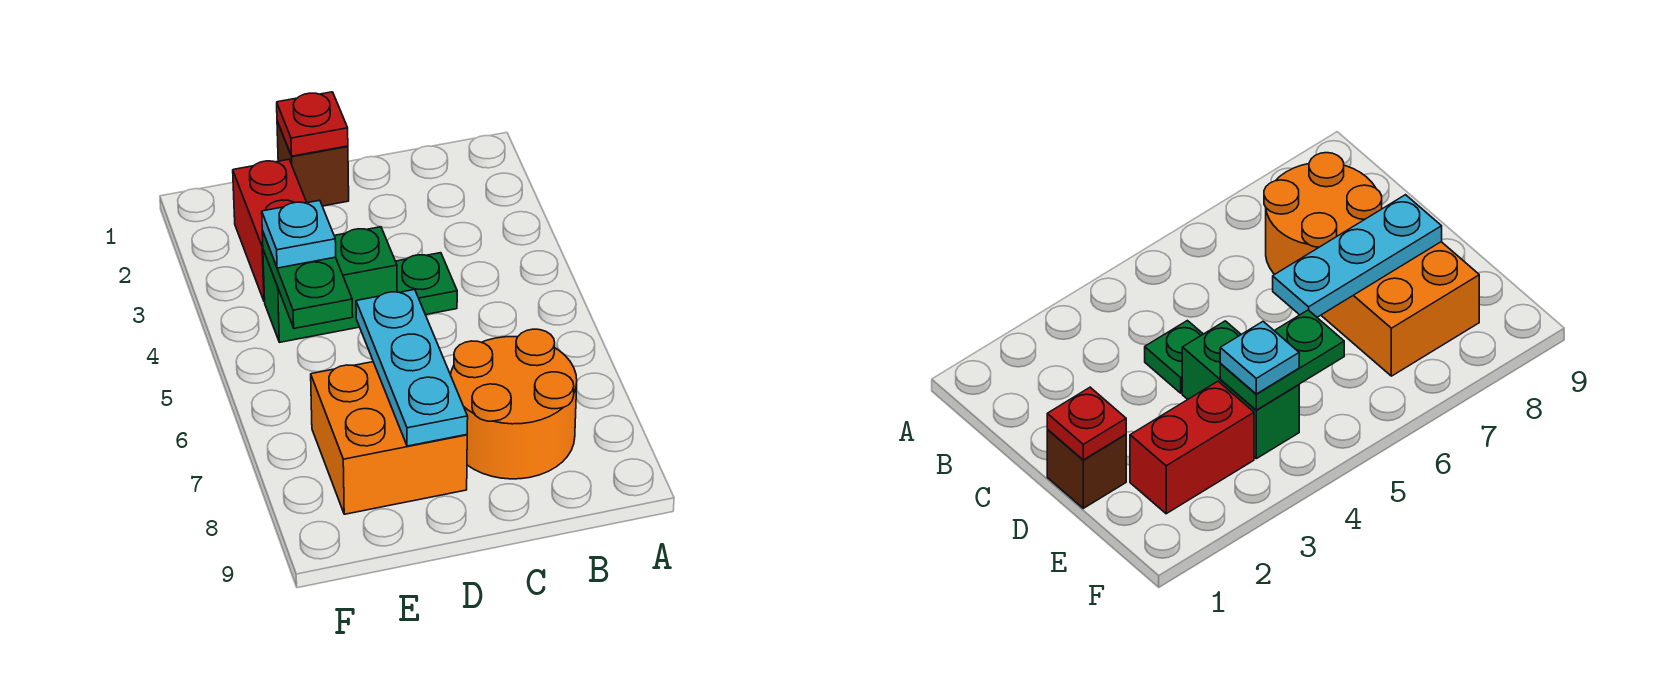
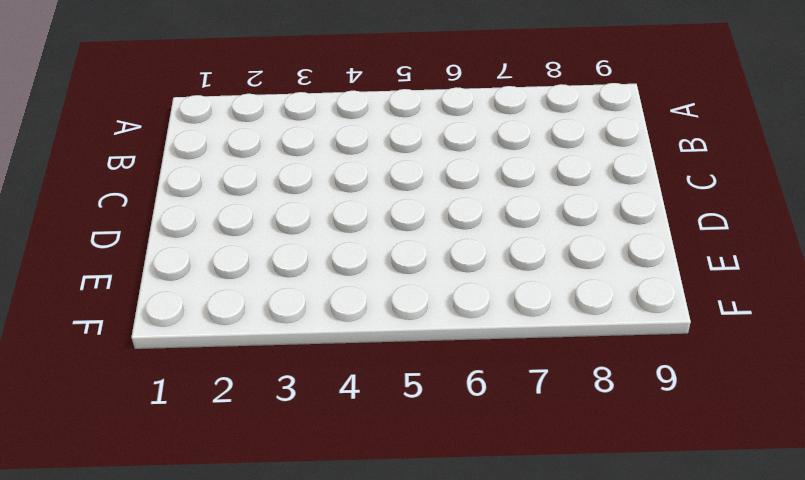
none -> orange 2x2 round brick [451,329,577,479]
none -> green 1x1 plate [396,253,457,315]

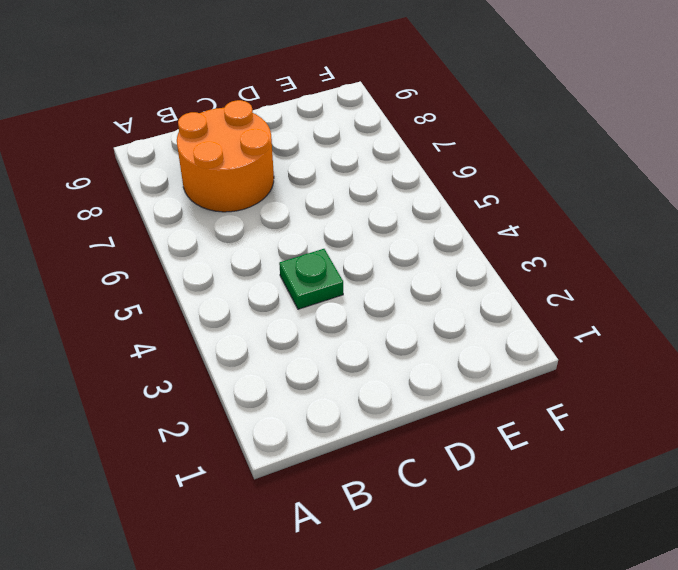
none -> brown 1x1 brick [277,121,349,206]
none -> green 1x2 brick [263,227,397,342]

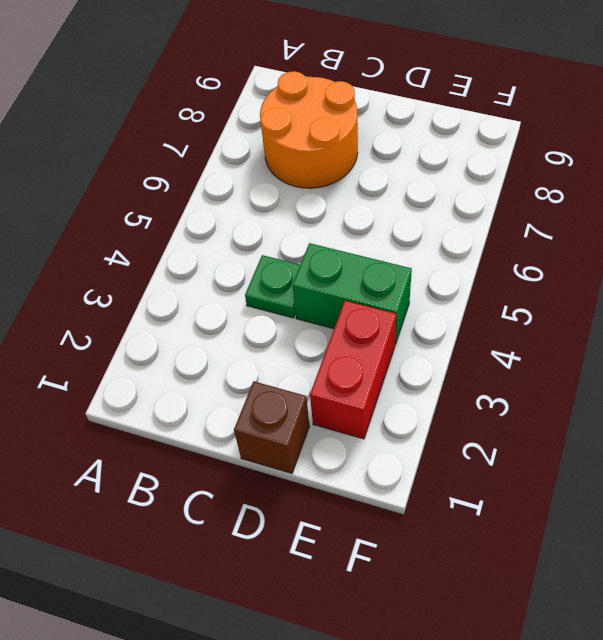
none -> orange 2x2 brick [311,362,467,514]
none -> red 1x1 plate [277,92,348,156]

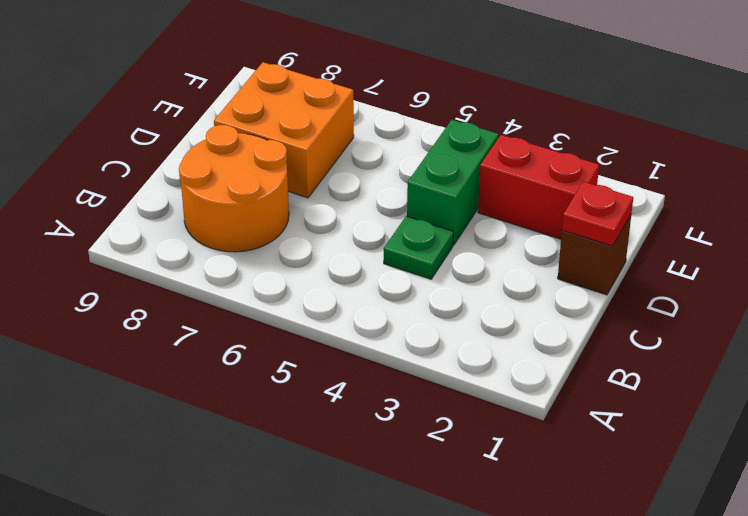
none -> cyan 1x3 plate [356,290,468,446]
none -> green 1x2 plate [262,231,353,328]

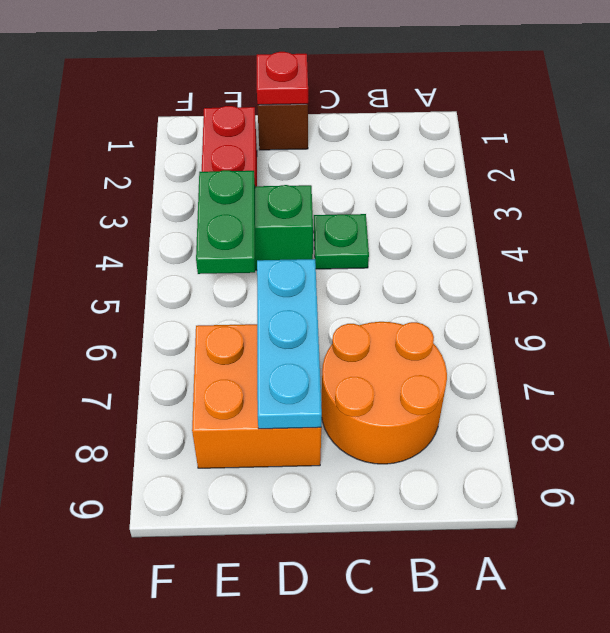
none -> cyan 1x1 plate [262,200,336,268]

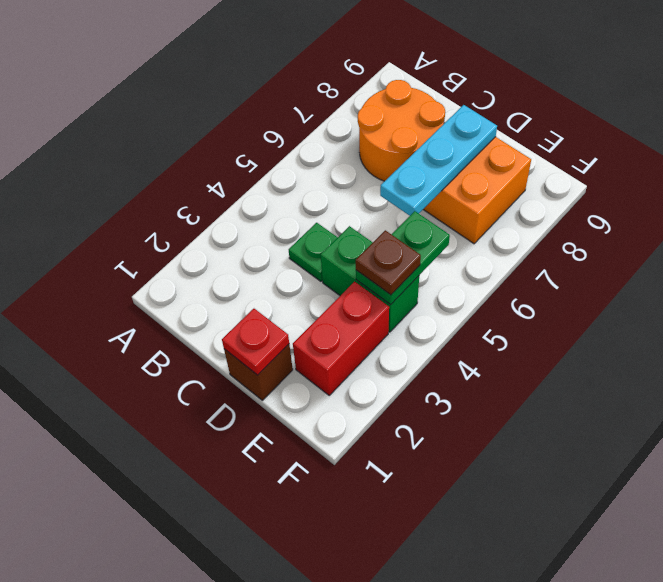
brown 1x1 plate [356,230,421,295] -> cyan 1x1 plate [262,200,336,268]

